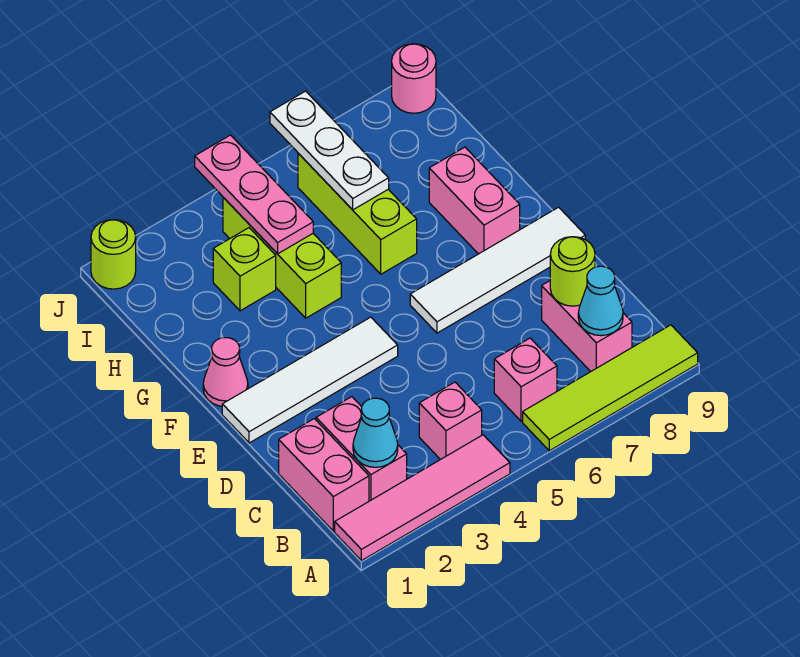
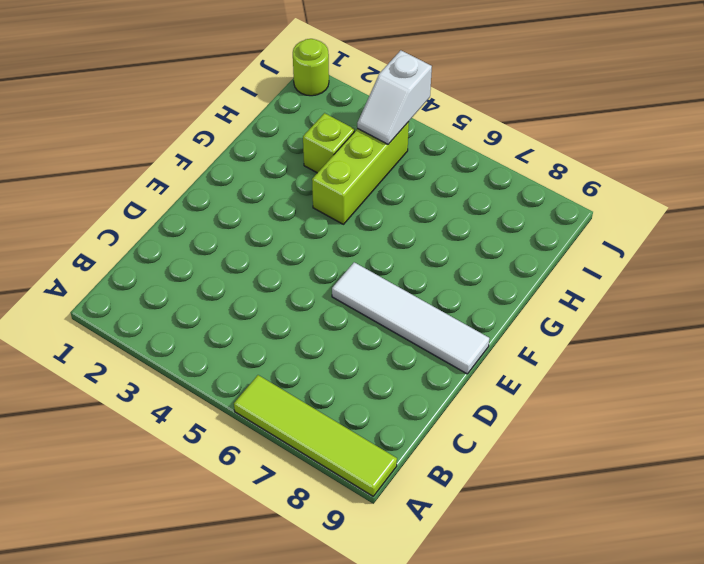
white 1x2 slope [357,50,432,144] -> pink 1x3 plate [195,135,313,254]
none -> pink 1x4 tile [335,435,510,561]
none -> pink 1x2 brick [279,419,369,531]
none -> pink 1x2 brick [316,397,407,501]

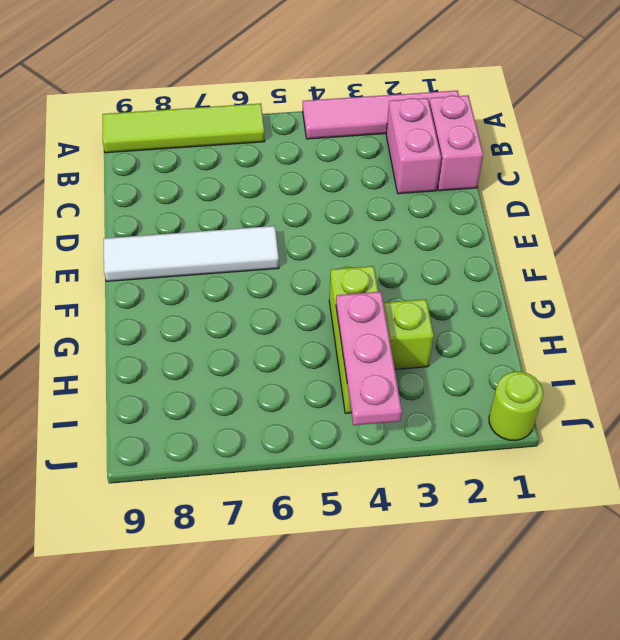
none -> pink 1x1 brick [419,382,482,460]
none -> pink 1x1 brick [494,338,557,421]
none -> pink 1x2 brick [542,281,632,372]

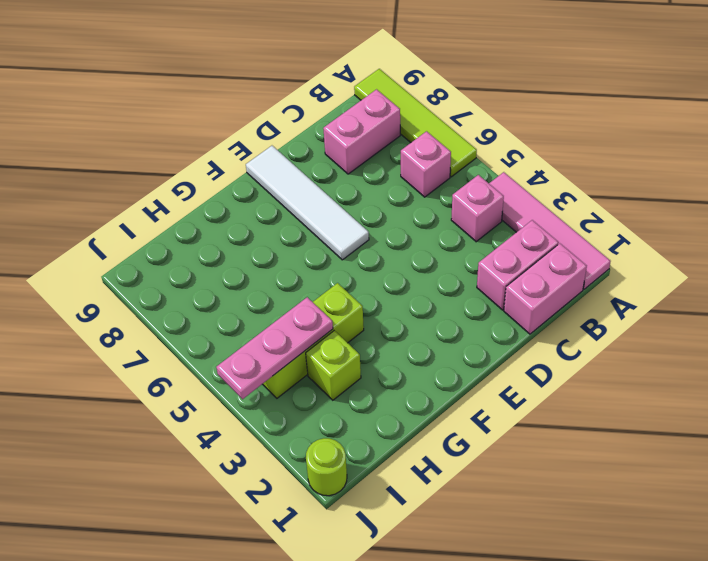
none -> white 1x4 tile [222,317,398,443]
none -> pink 1x1 cone [203,338,248,406]
none -> pink 1x2 brick [429,147,520,254]

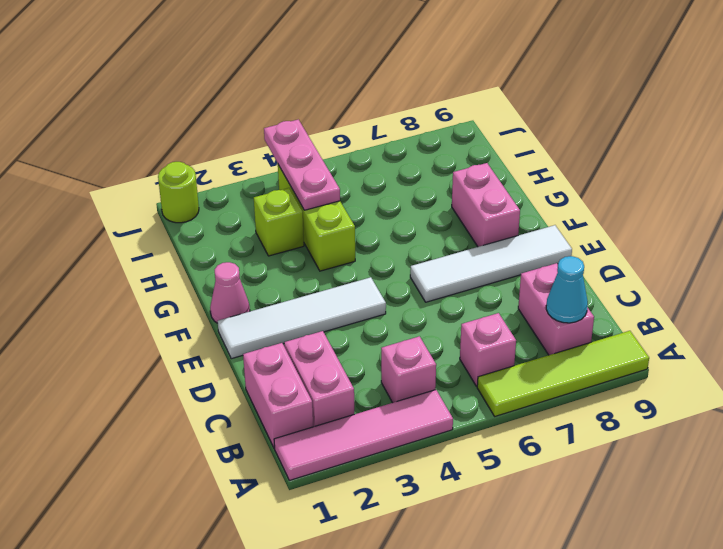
none -> lime 1x3 brick [298,153,417,274]
none -> pink 1x1 round brick [392,44,436,113]
none -> cyan 1x1 cone [353,398,398,467]

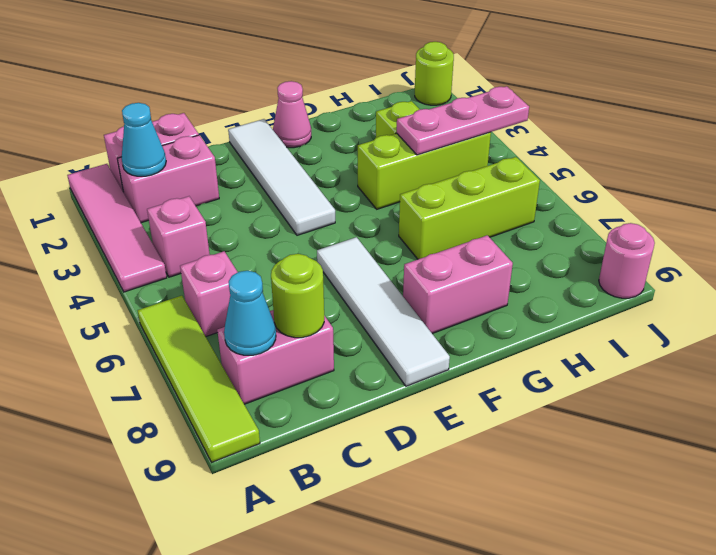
none -> white 1x3 plate [270,91,389,210]

